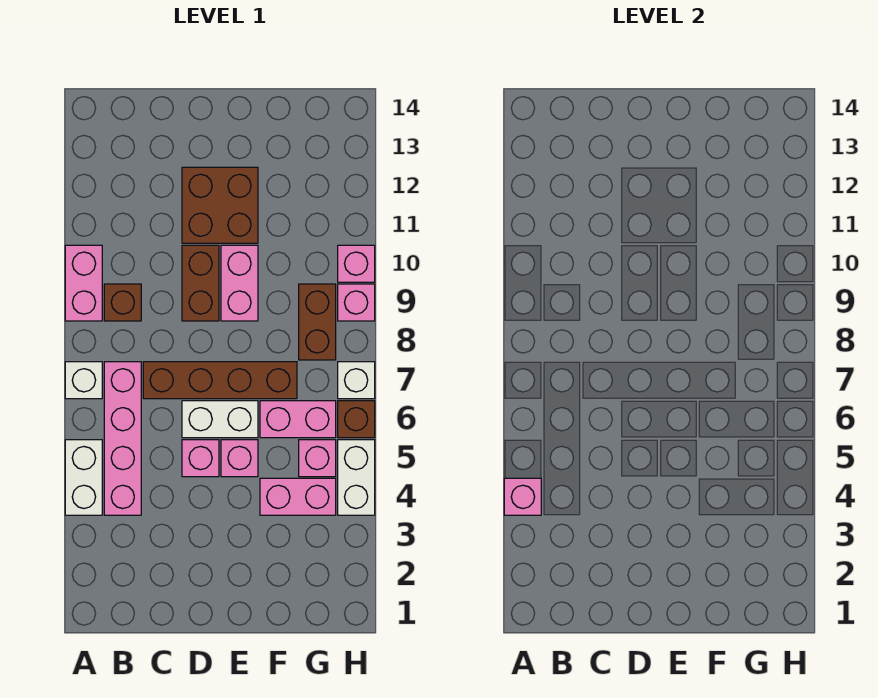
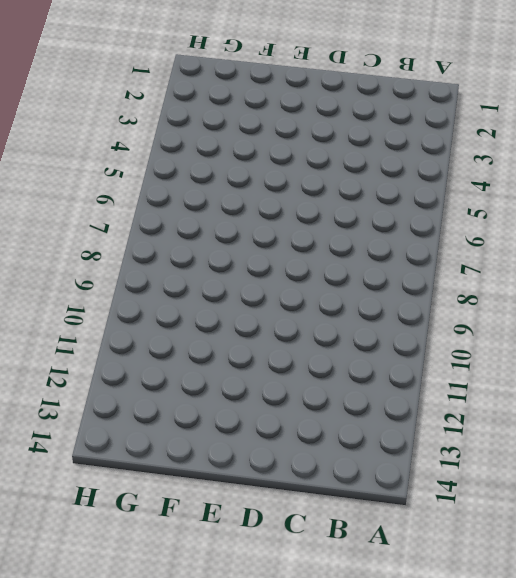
none -> white 1x2 brick [65,440,102,515]
none -> white 1x1 brick [65,362,102,399]
none -> pink 1x2 brick [65,245,102,321]

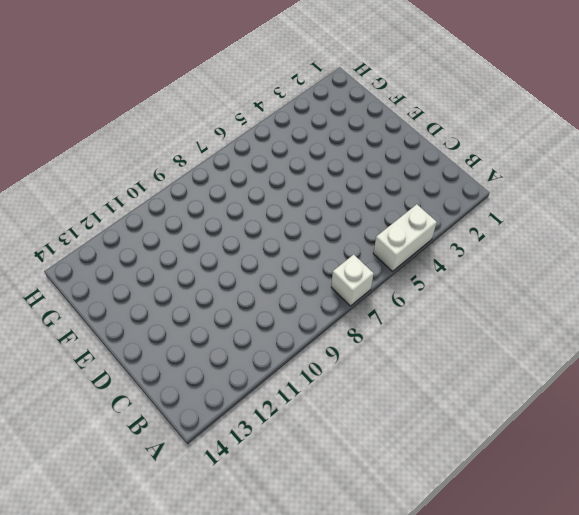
none -> pink 1x2 brick [65,245,102,321]
none -> pink 1x4 brick [104,362,141,515]
none -> brown 1x1 brick [104,284,141,321]

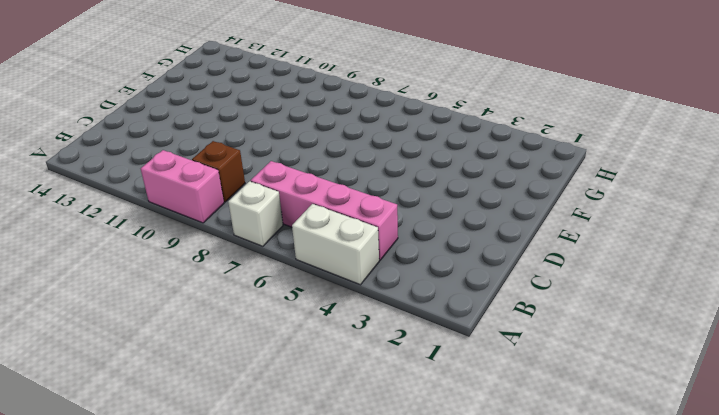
none -> brown 1x4 brick [143,362,297,399]
none -> pink 1x1 brick [182,440,219,477]
none -> white 1x2 brick [182,401,258,438]

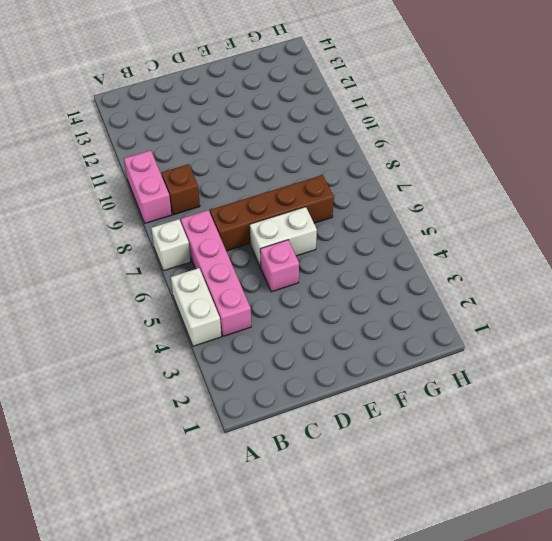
none -> brown 1x2 brick [182,245,219,321]
none -> brown 2x2 brick [182,167,258,243]
none -> pink 1x1 brick [221,440,258,477]

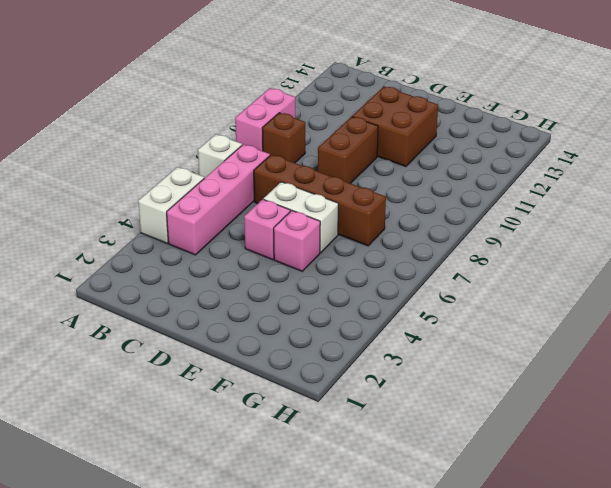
none -> pink 1x2 brick [221,245,258,321]
none -> pink 1x2 brick [260,478,336,515]
none -> pink 1x2 brick [260,401,336,438]

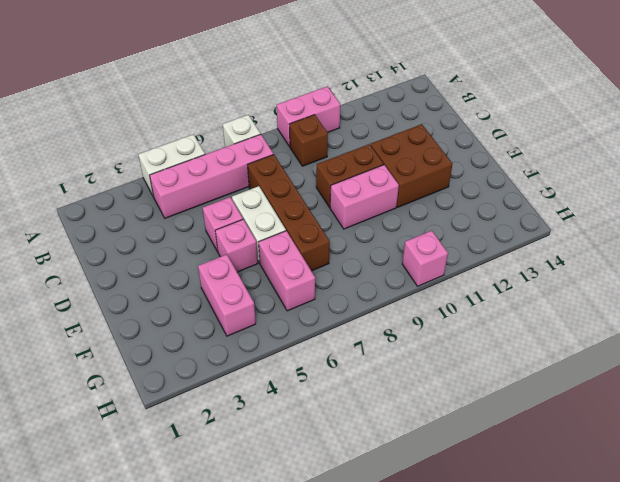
none -> pink 1x1 brick [299,440,336,477]
none -> brown 1x2 brick [299,284,336,360]
none -> white 1x2 brick [338,440,375,515]

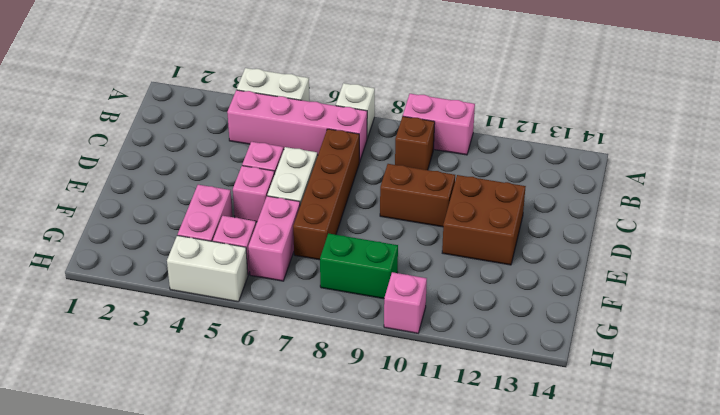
green 1x2 brick [320,233,398,299] -> brown 1x2 brick [299,284,336,360]
none -> pink 1x2 brick [221,245,258,321]
none -> brown 1x1 brick [338,401,375,438]
none -> white 1x1 brick [338,362,375,399]

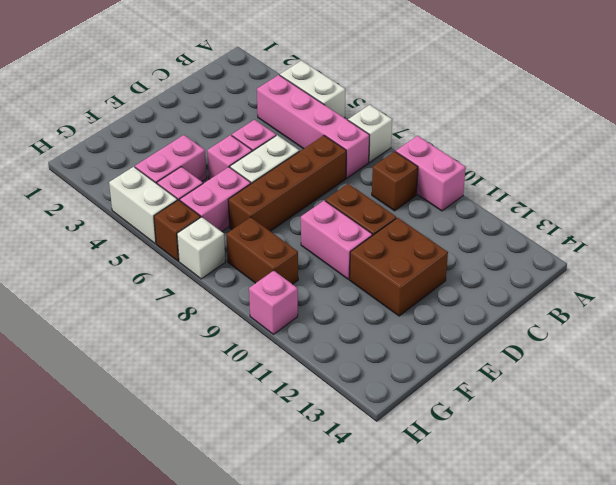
none -> pink 1x1 brick [338,284,375,321]
none -> pink 1x1 brick [504,478,541,515]

